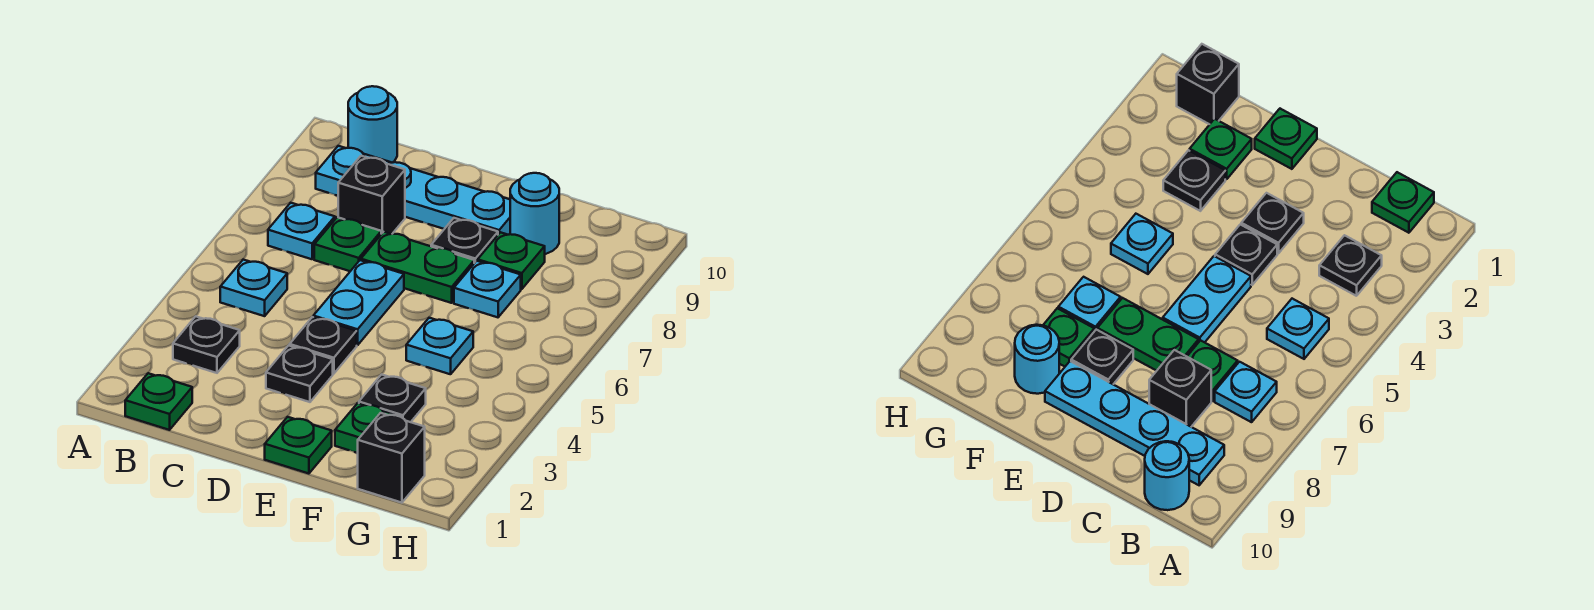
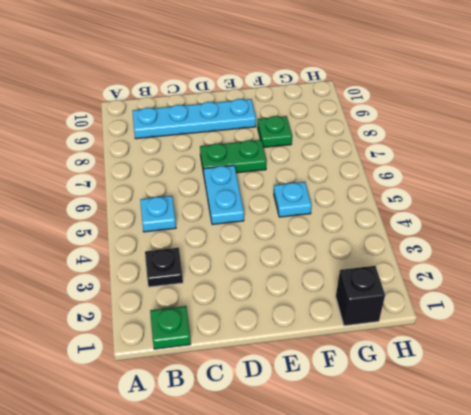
none -> cyan 1x1 plate [268,203,335,259]
none -> cyan 1x1 round brick [348,86,397,163]
none -> green 1x1 plate [314,217,381,271]

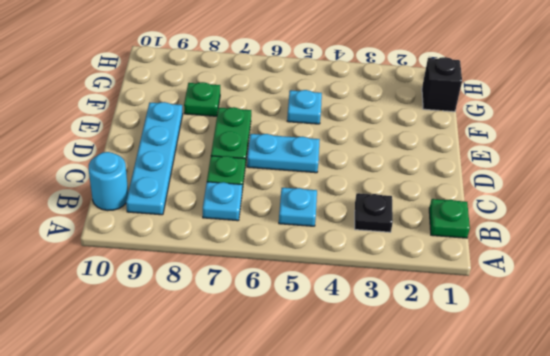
none -> black 1x1 brick [338,156,405,234]
none -> black 1x1 plate [266,345,333,402]
none -> black 1x1 plate [290,317,357,374]

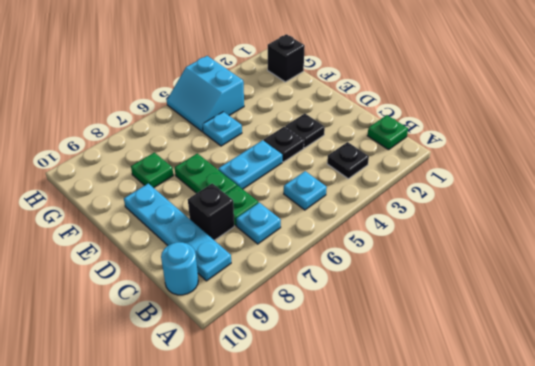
cyan 2x2 slope [167,56,244,132] -> none
none -> green 1x1 plate [265,417,332,474]
none -> black 1x1 plate [431,218,498,263]
none -> green 1x1 plate [335,403,401,453]

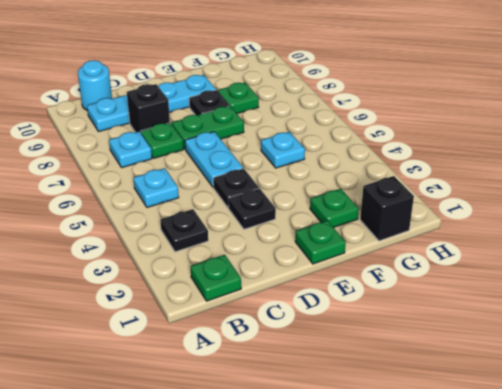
none -> black 1x1 plate [359,374,426,422]
none -> cyan 1x1 plate [454,261,521,317]
none -> cyan 1x1 round brick [510,173,559,254]

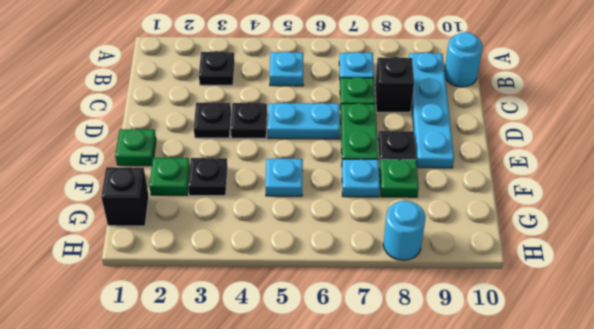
cyan 1x1 round brick [383,201,426,260] -> cyan 1x1 round brick moved to [510,173,559,254]
none -> green 1x1 plate [125,373,192,430]

